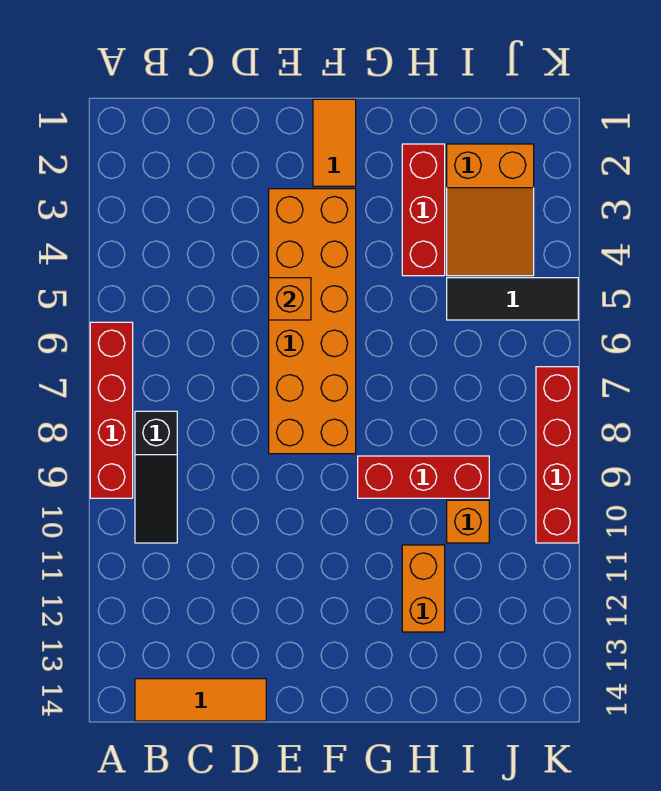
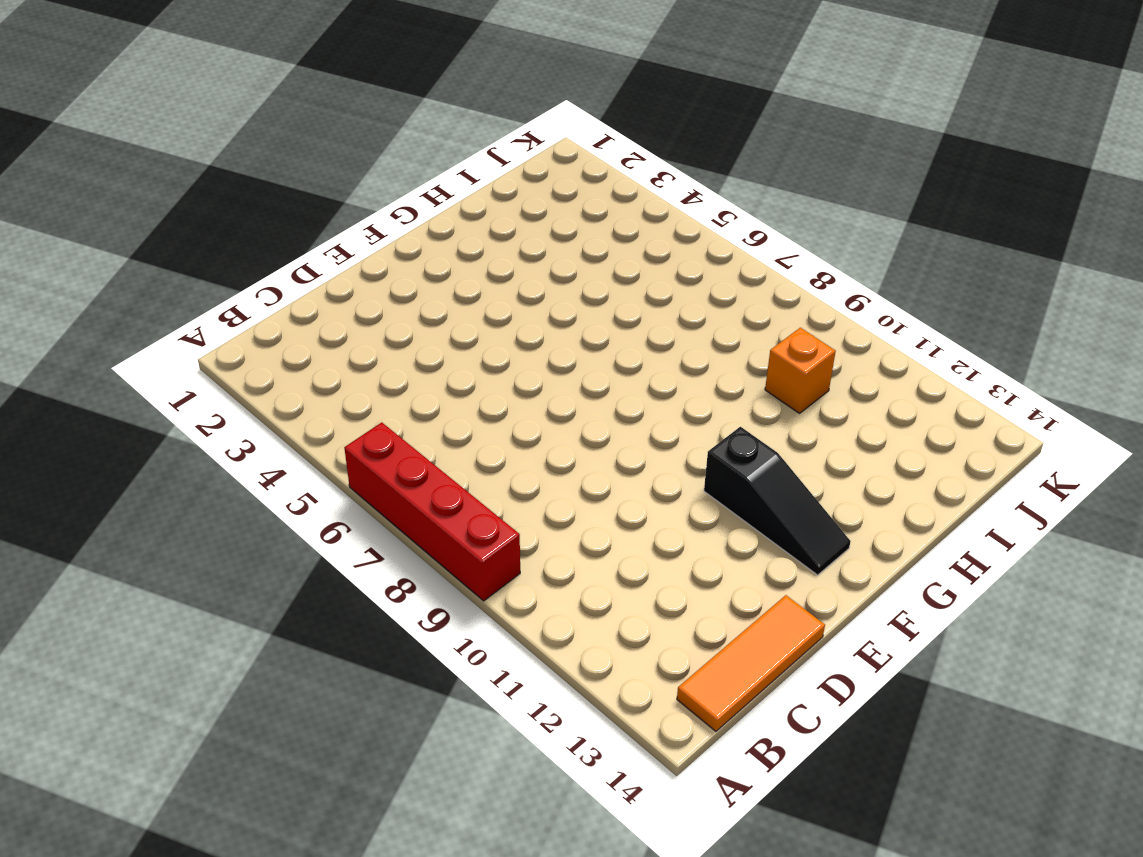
black 1x3 slope [704,427,851,575] -> black 1x3 slope moved to [135,411,177,543]
none -> orange 2x6 brick [269,189,356,454]
none -> orange 1x2 tile [313,99,356,186]
none -> red 1x3 brick [358,456,489,498]

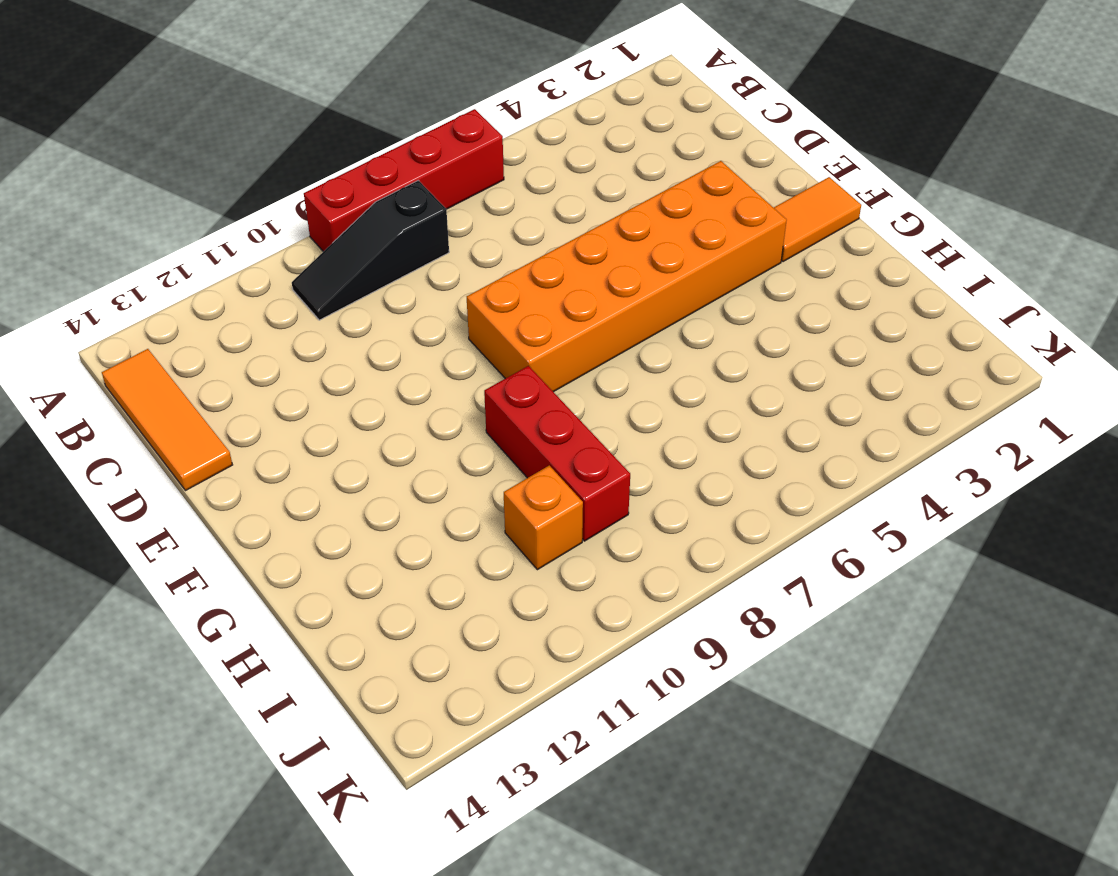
none -> red 1x3 brick [402,144,445,276]
none -> orange 1x2 brick [402,545,445,632]
none -> orange 2x3 slope [447,144,534,276]

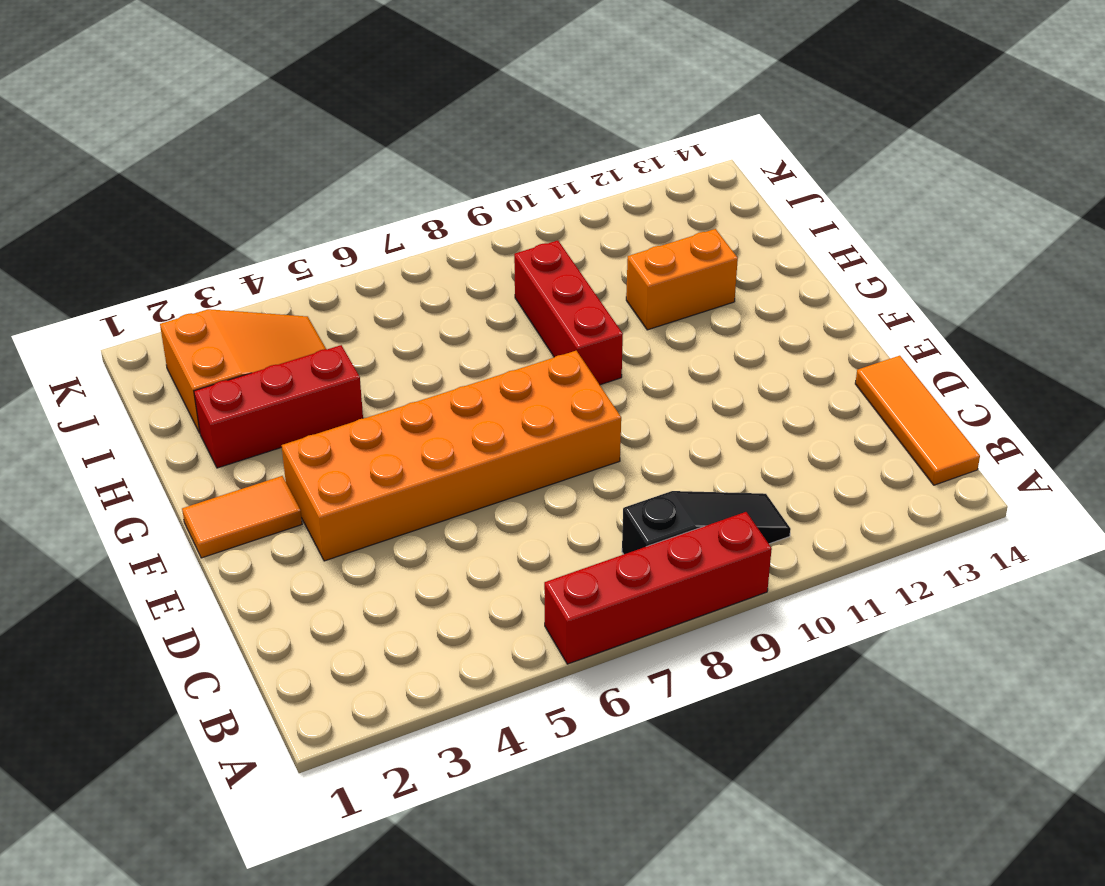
none -> black 1x3 tile [447,278,578,320]
none -> orange 1x1 brick [447,500,489,543]
none -> red 1x4 brick [536,367,578,543]

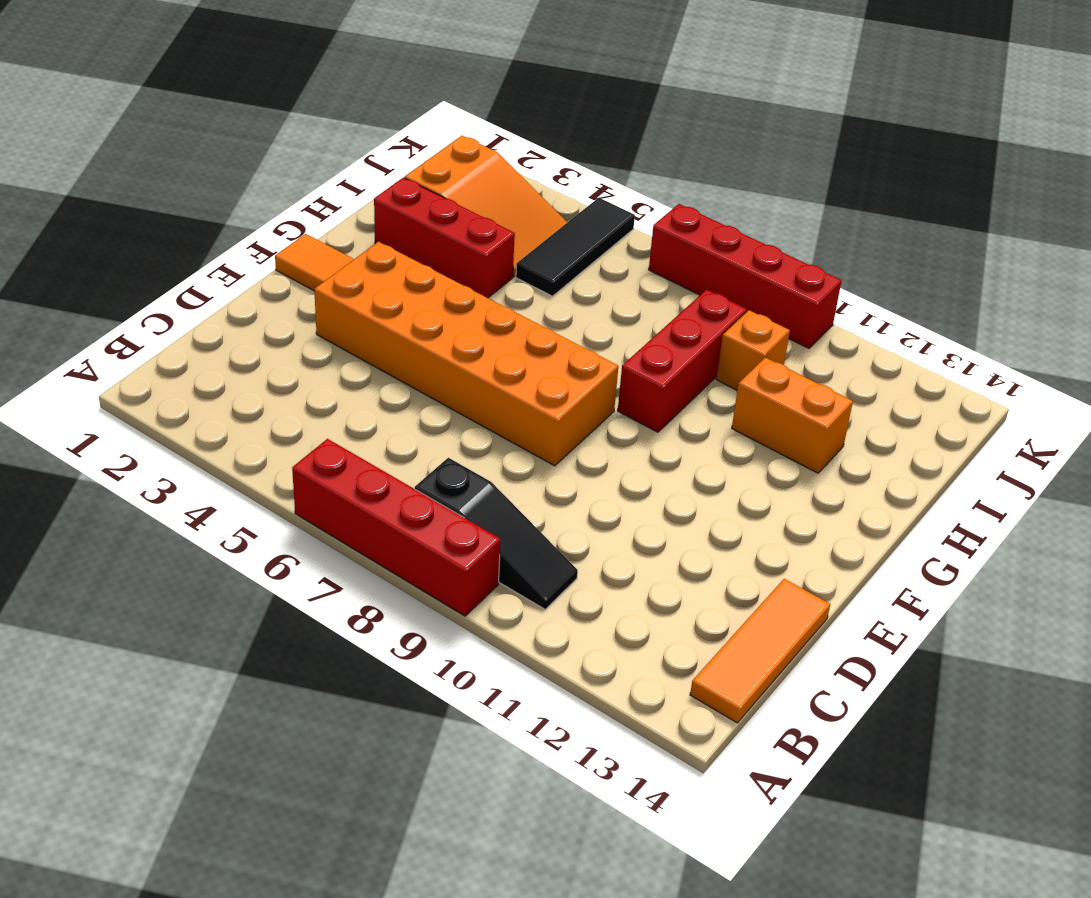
none -> orange 1x1 brick [269,278,311,320]

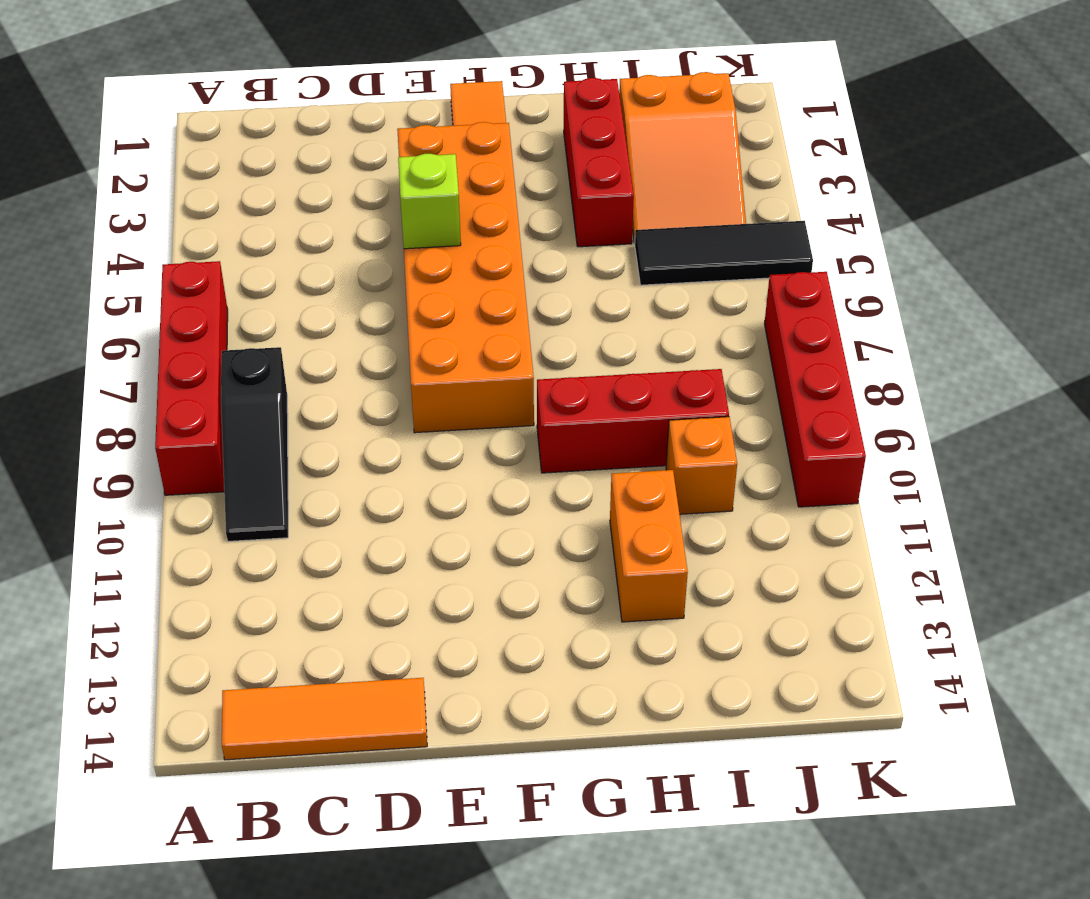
lime 1x1 brick [398,154,461,249] -> orange 1x1 brick [269,278,311,320]

